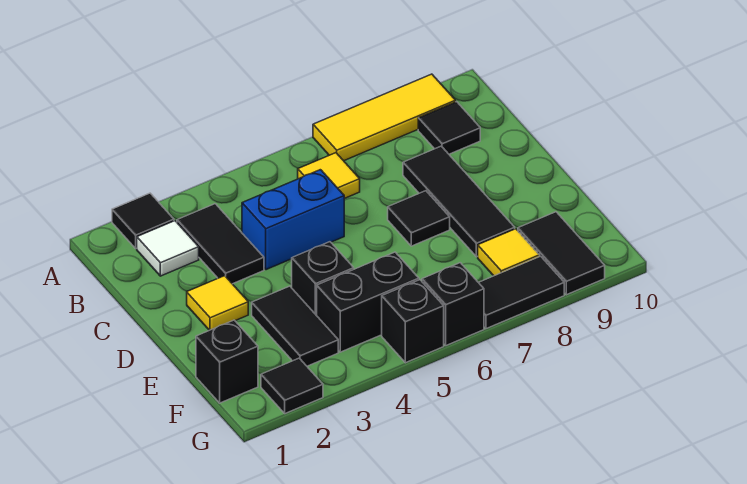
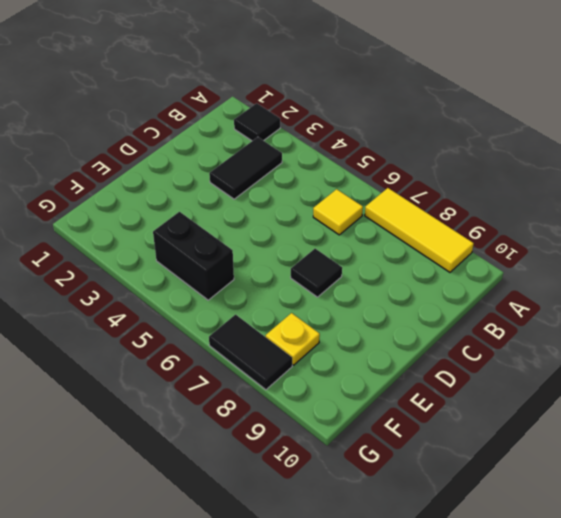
yellow 1x1 plate [266,313,320,365] -> yellow 1x1 tile [478,229,540,276]
none -> white 1x1 tile [137,221,199,276]
none -> black 1x1 tile [418,102,480,154]
none -> blue 1x2 brick [242,170,344,270]

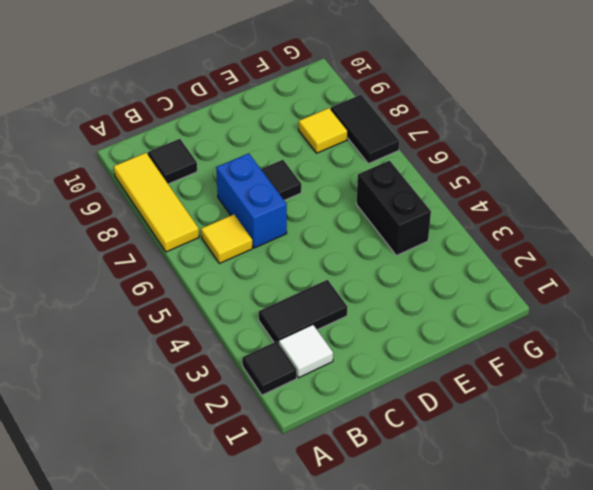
blue 1x2 brick [216,153,287,248] -> blue 1x2 brick moved to [242,170,344,270]
none -> black 1x3 tile [403,146,515,257]
none -> yellow 1x1 tile [187,276,248,330]
none -> black 1x2 tile [252,286,338,366]

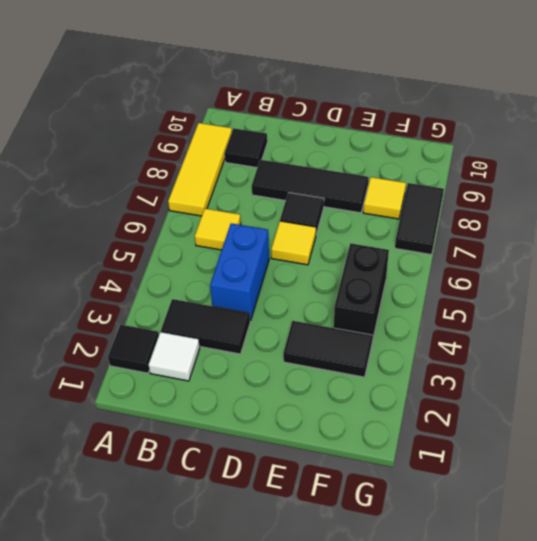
yellow 1x1 tile [271,221,316,265] -> yellow 1x1 tile moved to [187,276,248,330]
none -> black 1x1 brick [292,242,354,316]
none -> black 1x1 brick [196,320,258,403]
none -> black 1x2 tile [518,212,605,295]

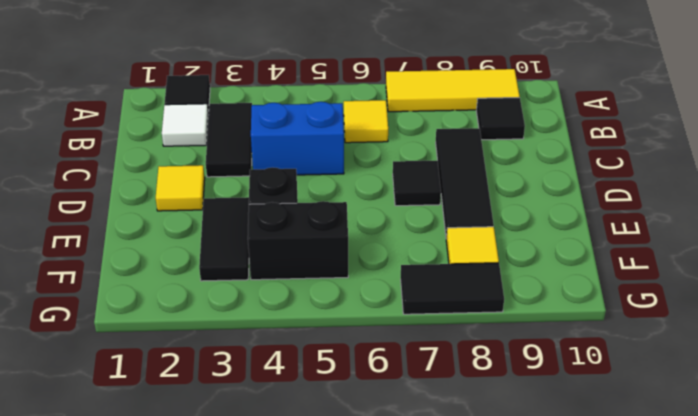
none -> black 1x1 brick [196,320,258,403]
none -> black 1x2 tile [518,212,605,295]
none -> black 1x1 tile [261,358,323,414]

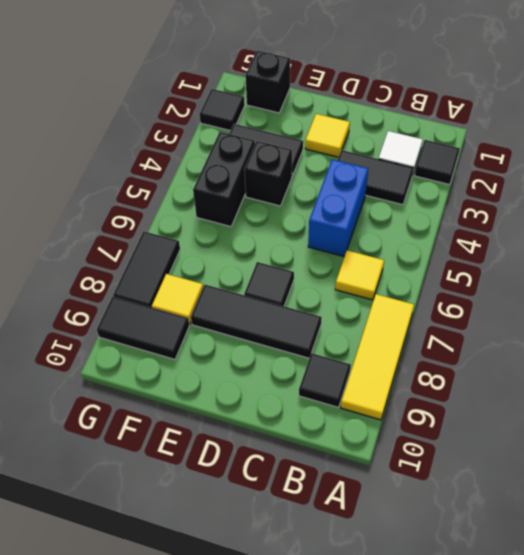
none -> black 1x1 brick [382,280,444,363]
none -> black 1x1 brick [422,263,484,346]

